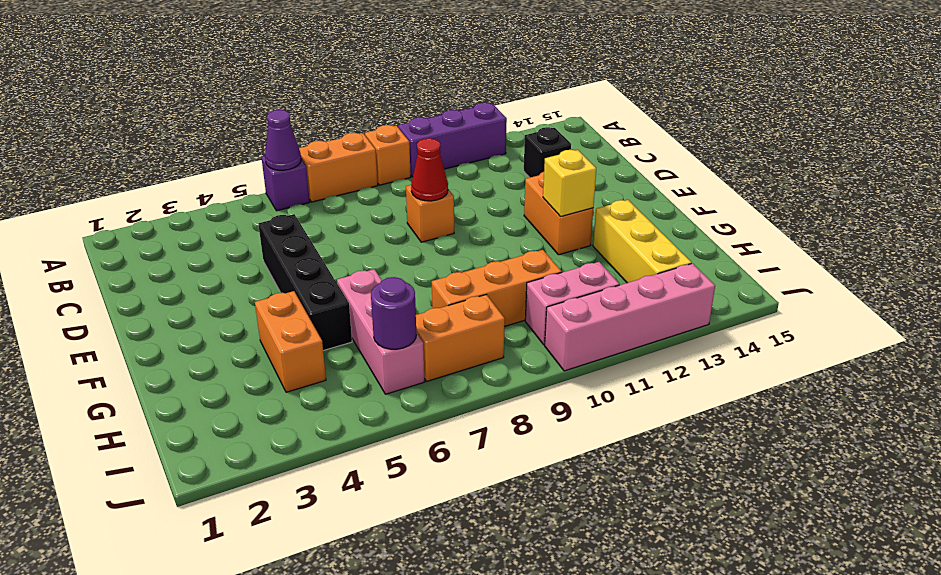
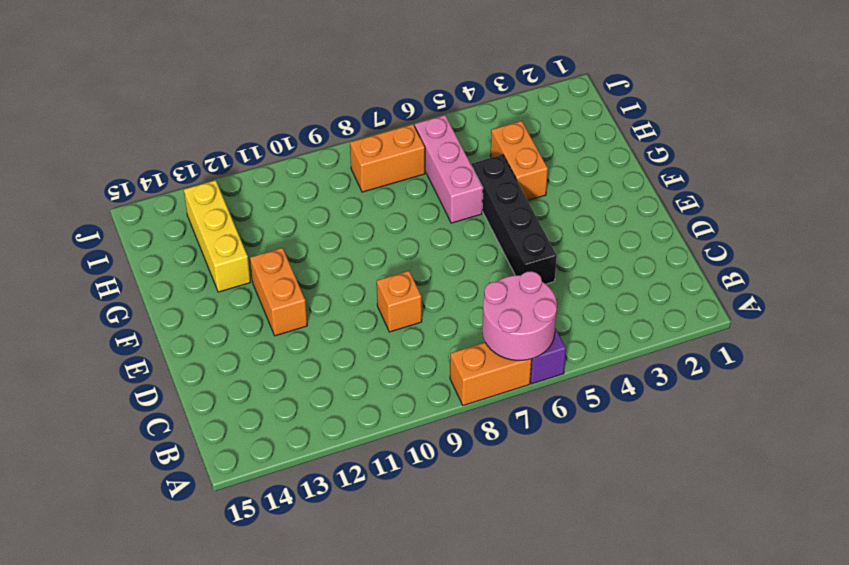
pink 2x2 round brick [482,271,557,360] -> purple 1x1 cone [265,110,301,170]
none -> orange 1x1 brick [365,125,411,185]
none -> purple 1x3 brick [398,103,507,177]
none -> black 1x1 brick [524,127,571,178]

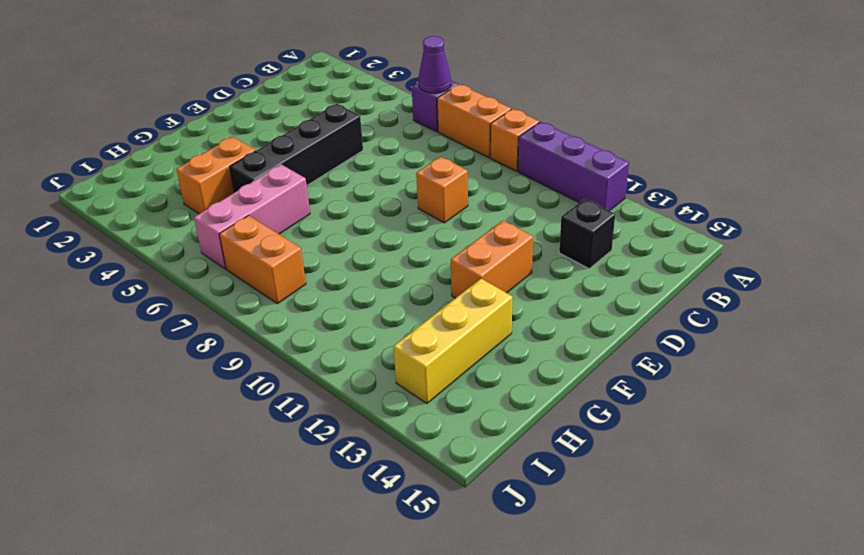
none -> orange 1x3 brick [432,250,562,327]
none -> pink 1x2 brick [525,262,619,345]
none -> pink 1x4 brick [545,263,715,371]

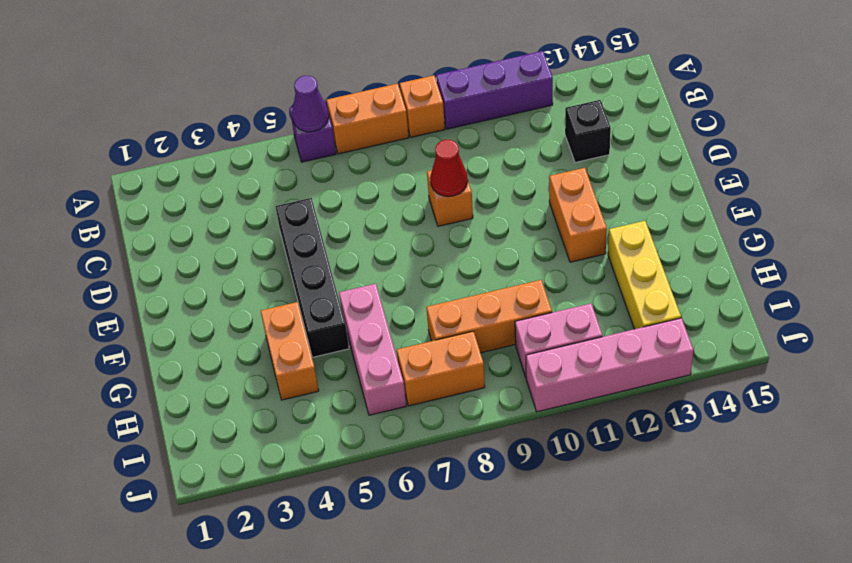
none -> yellow 1x1 brick [543,150,596,217]
none -> purple 1x1 round brick [371,277,416,349]

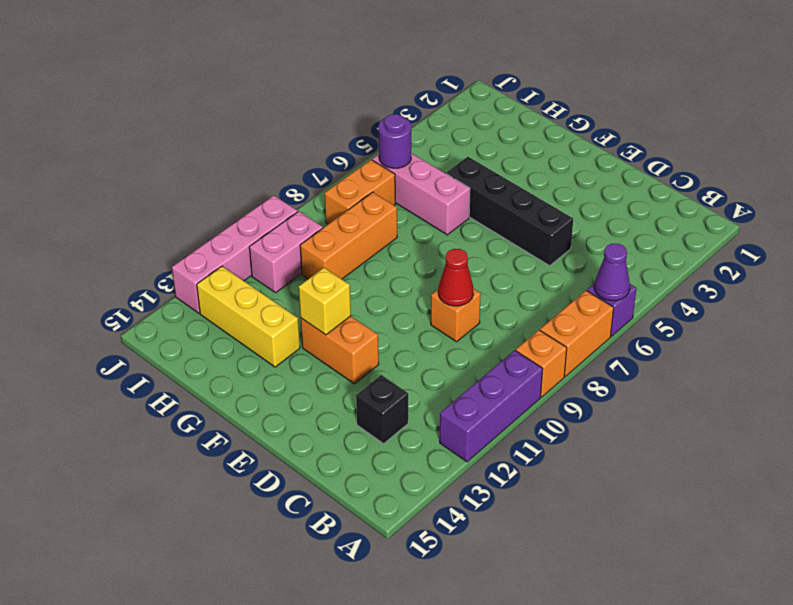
none -> orange 1x2 brick [255,291,326,392]

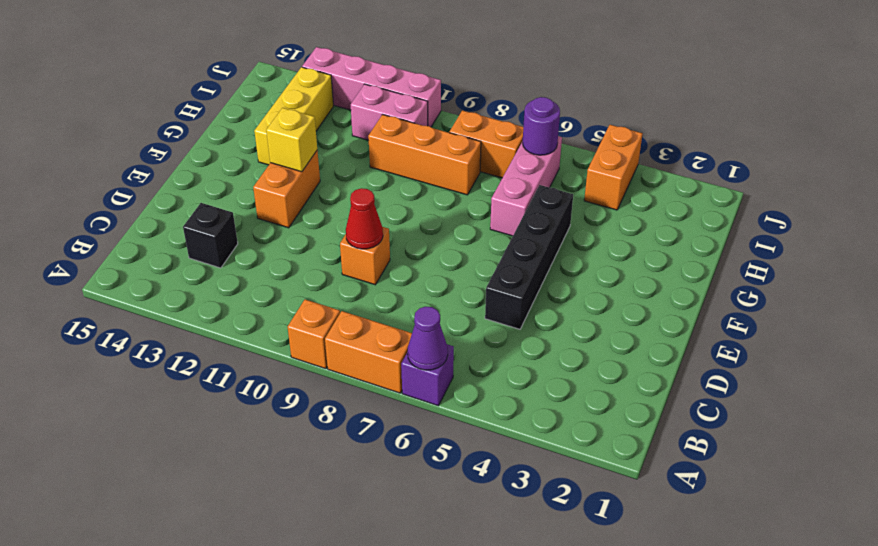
orange 1x2 brick [584,125,643,210] -> orange 1x2 brick moved to [255,291,326,392]
none -> purple 1x3 brick [398,103,507,177]

